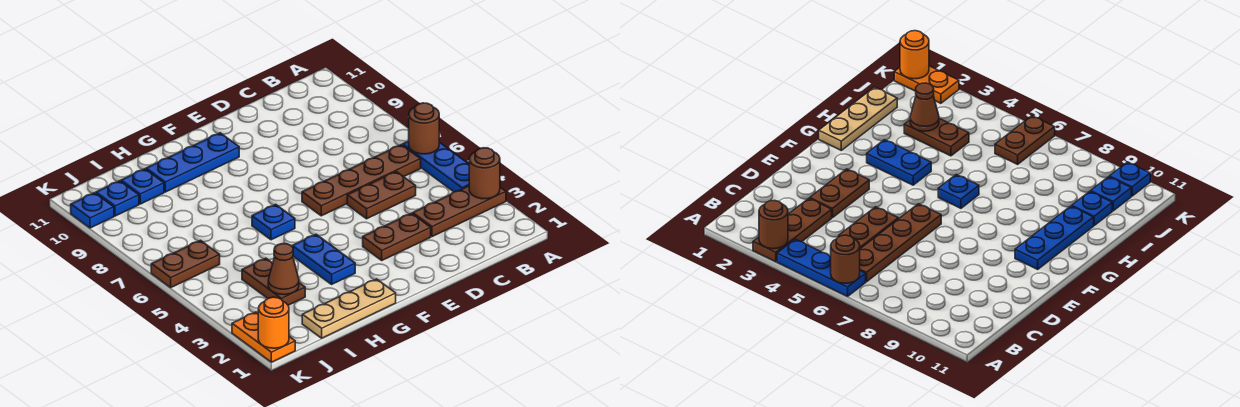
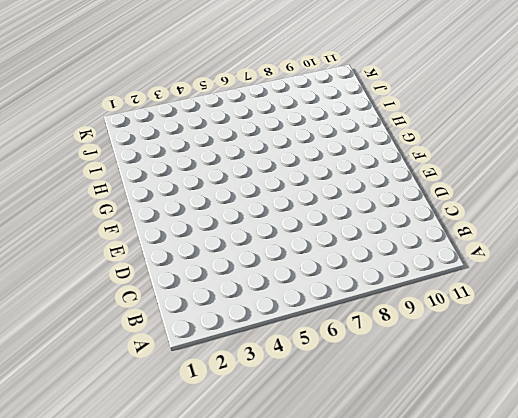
none -> brown 1x3 plate [413,186,506,237]
none -> blue 1x3 plate [403,141,469,192]
none -> brown 1x4 plate [302,145,421,216]

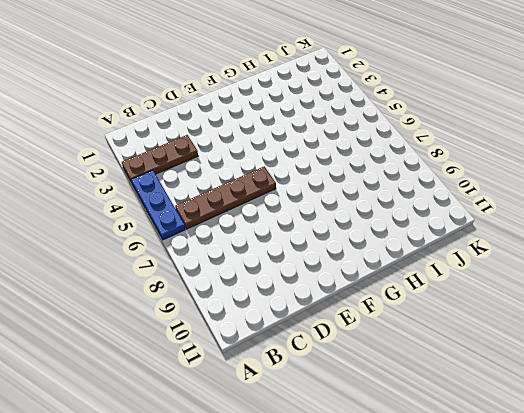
none -> brown 1x2 plate [347,171,416,219]
none -> brown 1x2 plate [363,213,431,260]
none -> blue 1x3 plate [146,133,239,192]

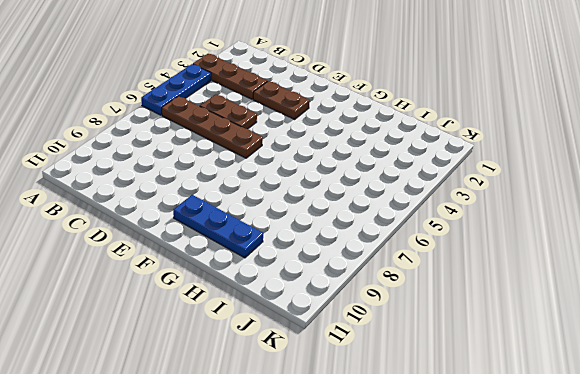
none -> tan 1x3 plate [302,279,396,338]
none -> blue 1x2 plate [292,234,355,284]
none -> blue 1x1 plate [252,204,295,240]

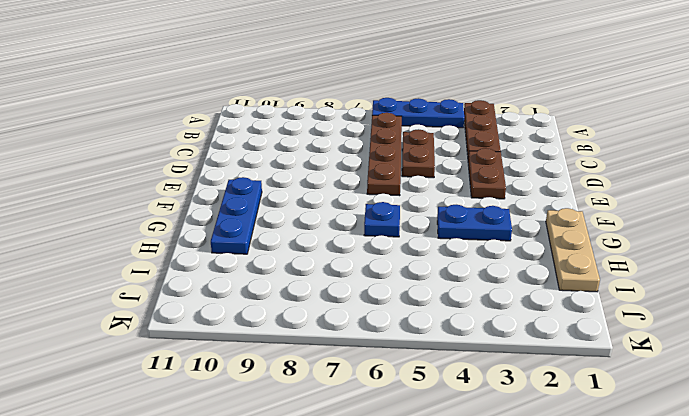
none -> brown 1x2 plate [242,258,305,305]
none -> blue 1x1 plate [121,169,164,204]
none -> brown 1x2 plate [151,240,220,288]

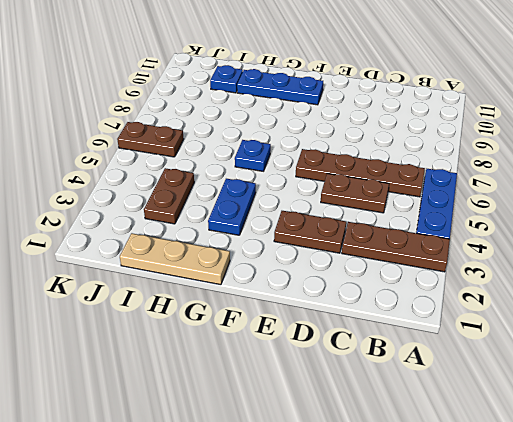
none -> blue 1x1 plate [96,181,139,216]
none -> orange 1x2 plate [232,312,295,362]
none -> blue 1x1 plate [71,193,114,228]

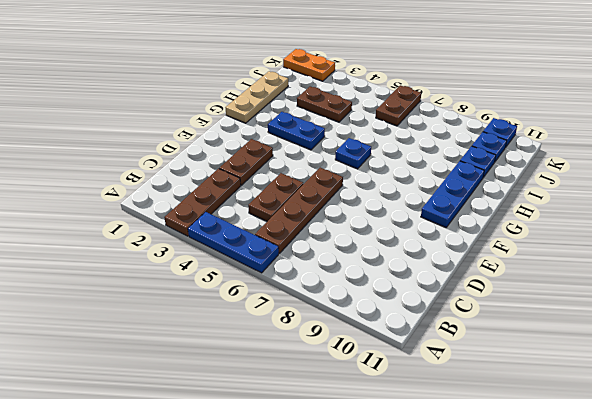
none -> brown 1x1 round brick [469,148,500,199]
none -> brown 1x1 round brick [409,103,439,154]
none -> brown 1x1 cone [268,244,299,295]

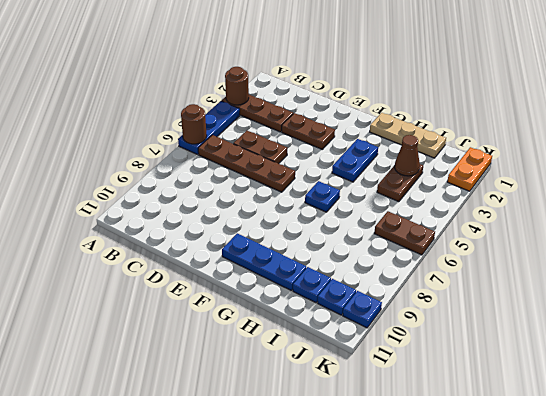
none -> orange 1x1 round brick [258,297,289,348]

